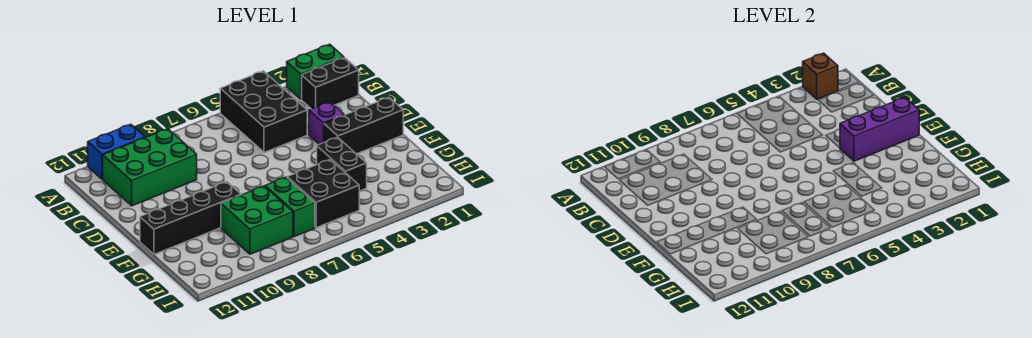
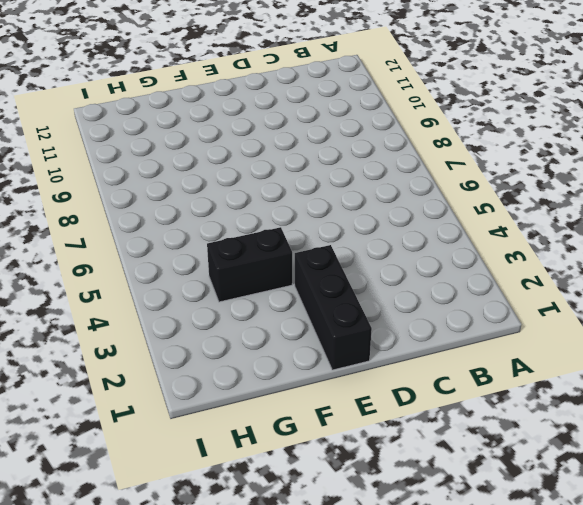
none -> green 1x2 brick [287,44,344,99]
none -> black 2x3 brick [220,71,307,152]
none -> blue 1x2 brick [88,124,145,179]

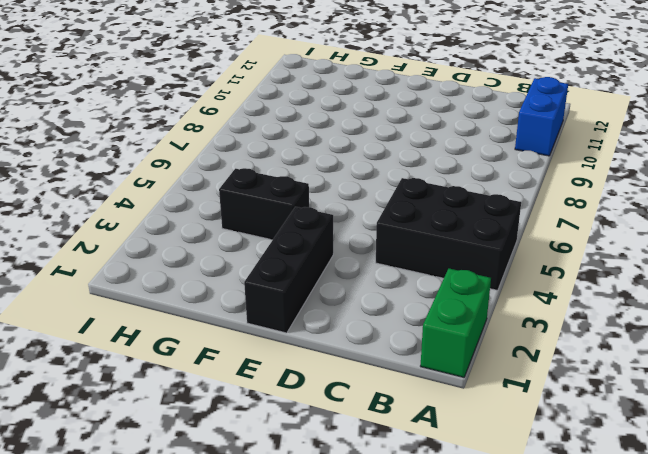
none -> black 1x2 brick [302,58,359,109]
none -> green 2x3 brick [103,129,197,206]
none -> purple 1x1 brick [309,102,344,144]

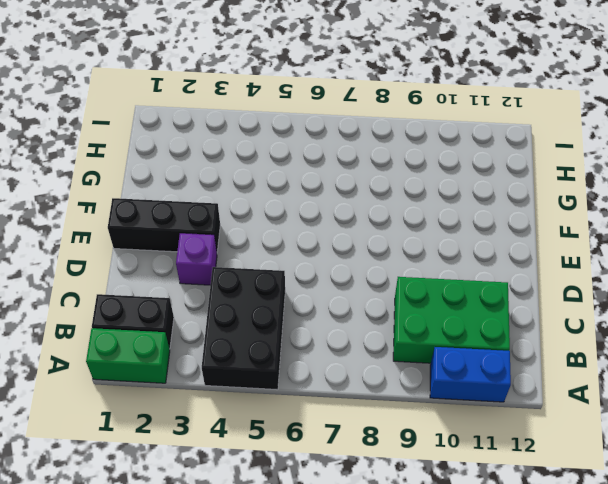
none -> black 1x2 brick [317,137,367,191]
none -> black 1x4 brick [140,182,241,254]
none -> black 2x2 brick [287,159,359,228]

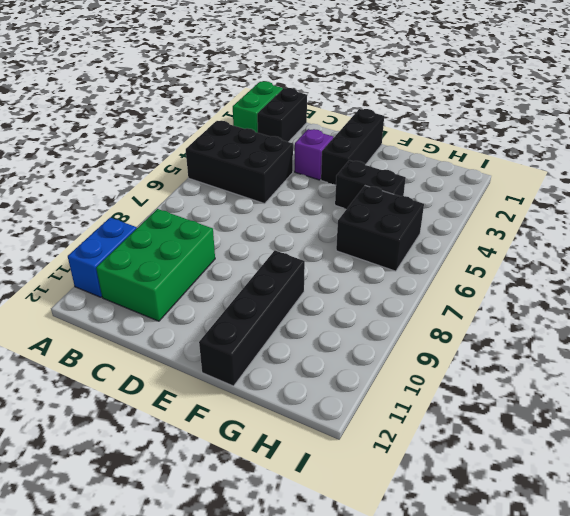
none -> green 1x2 brick [265,177,315,236]
none -> green 2x2 brick [221,186,293,254]
none -> brown 1x1 brick [803,53,838,99]

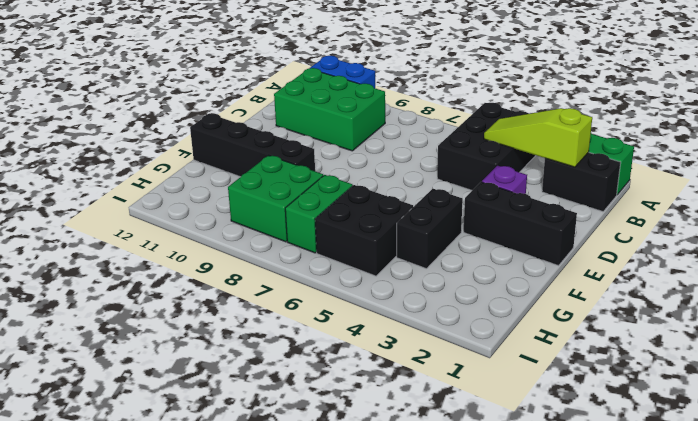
lime 1x3 slope [484,108,592,167] -> none
none -> brown 1x1 brick [803,53,838,99]
none -> purple 1x3 brick [840,97,919,161]

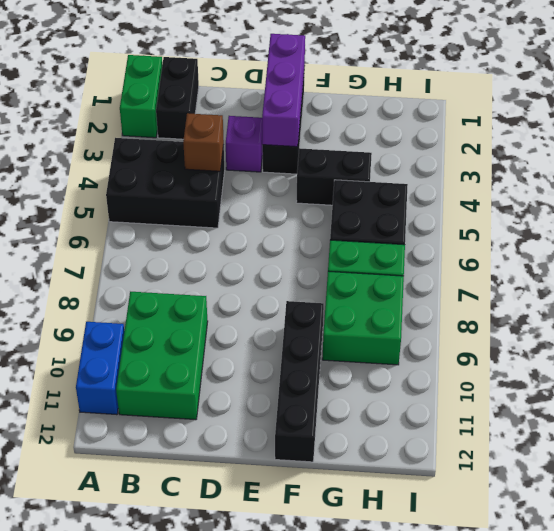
brown 1x1 brick [183,113,224,171] -> brown 1x1 brick moved to [803,53,838,99]

